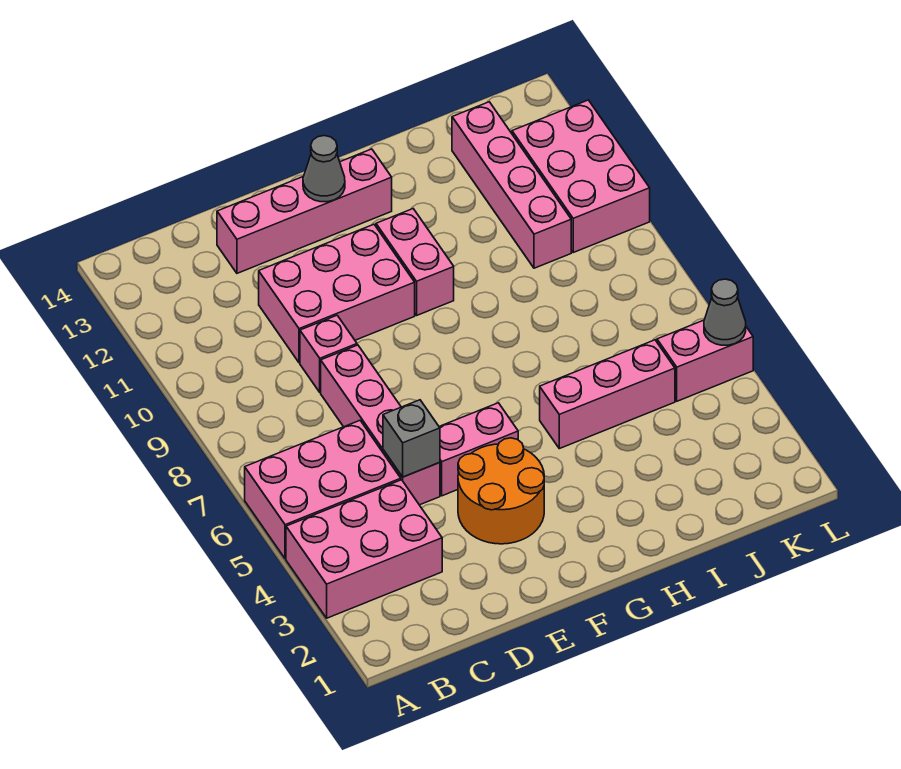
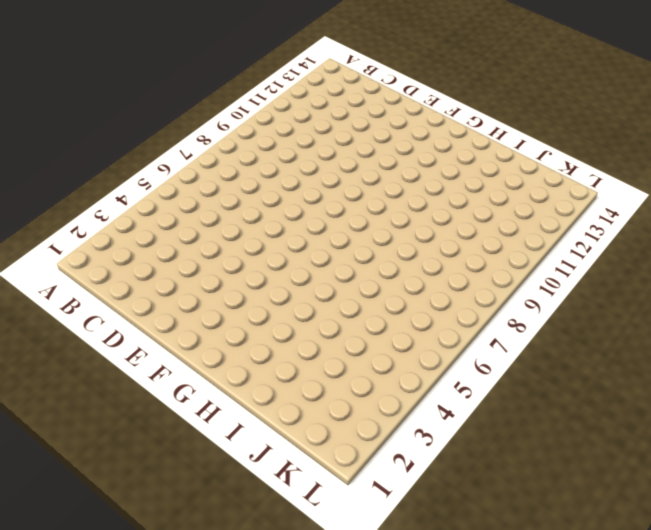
none -> pink 2x3 brick [286,480,442,618]
none -> pink 2x3 brick [245,421,401,559]
none -> pink 1x4 brick [321,345,440,505]

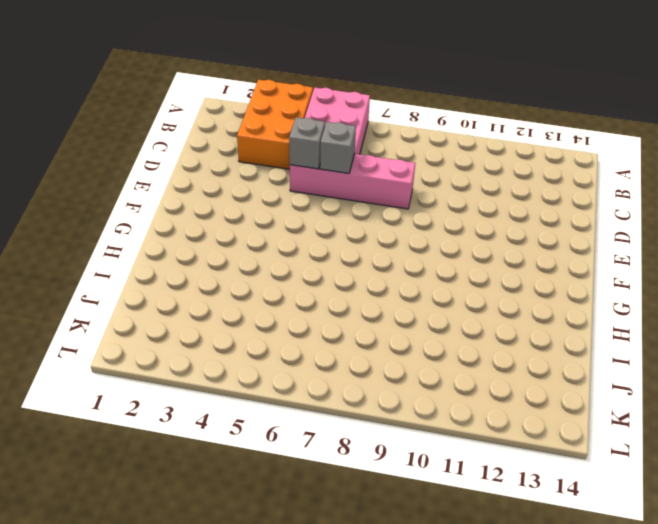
orange 2x3 brick [237,80,313,169] -> pink 2x3 brick [286,480,442,618]
grey 1x1 brick [320,122,356,173] -> none
none -> pink 1x1 brick [300,315,357,392]
none -> pink 2x3 brick [259,224,415,363]
none -> pink 1x4 brick [217,149,392,273]

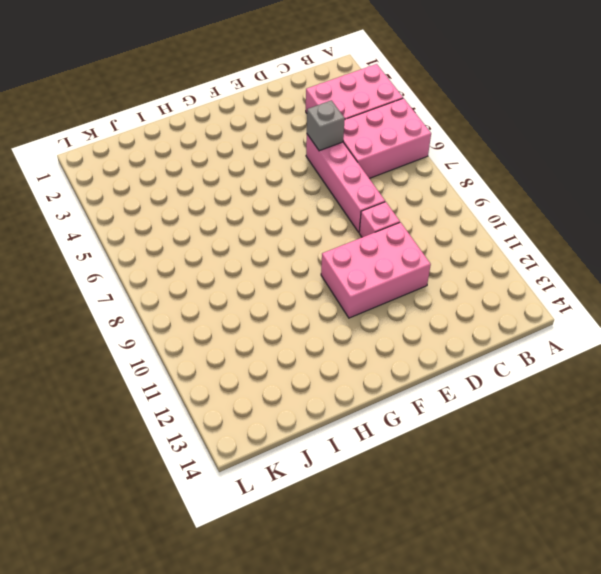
none -> pink 1x4 brick [217,149,392,273]
none -> orange 2x2 round brick [458,438,544,544]
none -> pink 1x2 brick [439,403,518,496]

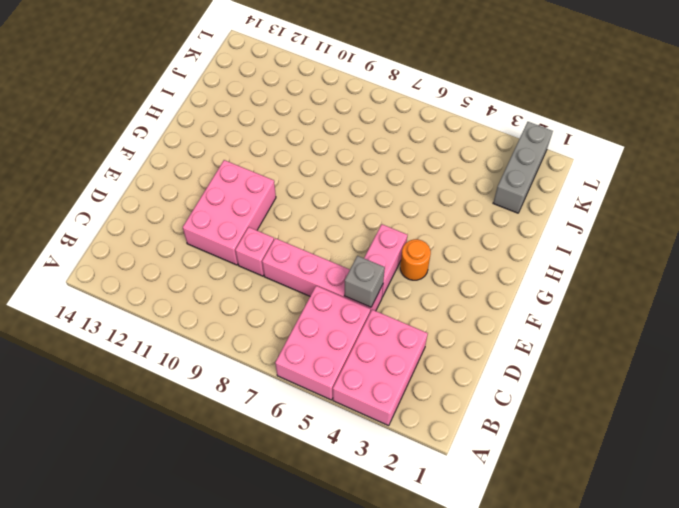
orange 1x1 round brick [400,239,431,280] -> orange 2x2 round brick [458,438,544,544]
grey 1x3 brick [493,122,553,213] -> none
none -> pink 1x4 brick [217,149,392,273]
none -> pink 1x2 brick [376,209,454,315]
none -> pink 1x3 brick [540,340,675,449]

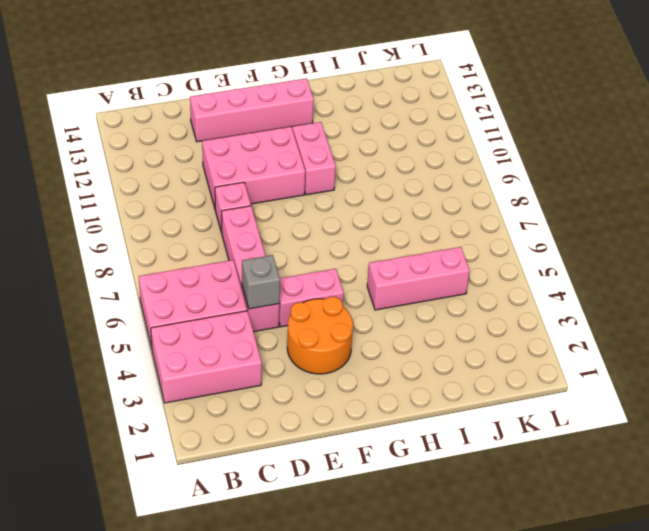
none -> pink 1x4 brick [452,102,571,268]
none -> pink 1x2 brick [657,320,753,401]
none -> pink 2x3 brick [512,100,650,252]

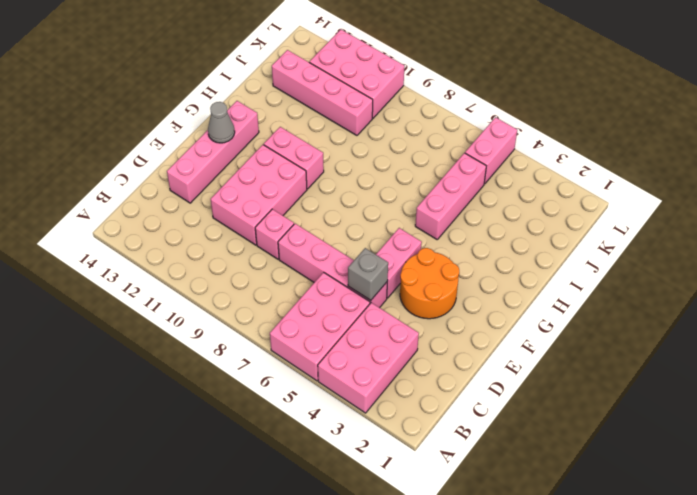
none -> grey 1x1 cone [704,279,746,345]

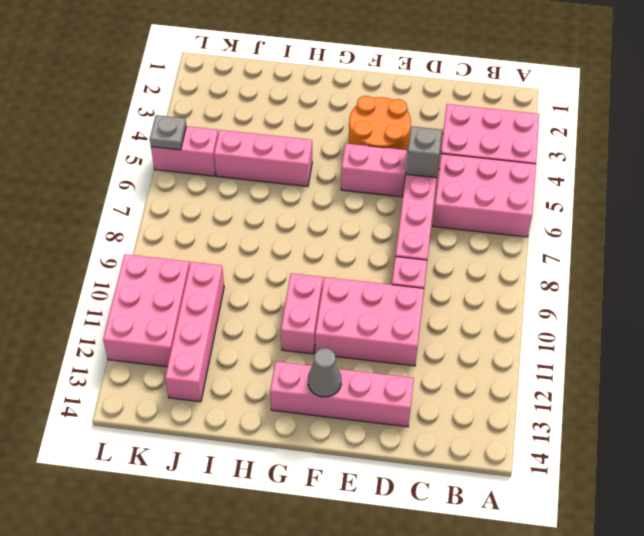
grey 1x1 plate [150,115,186,150] -> grey 1x1 cone [704,279,746,345]

